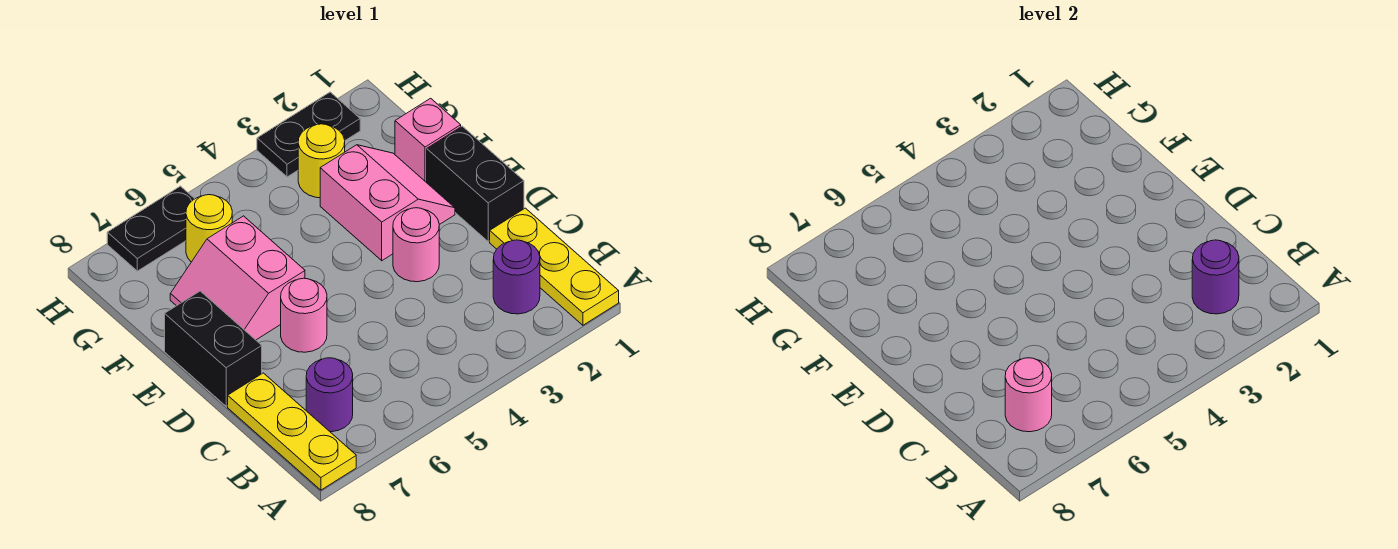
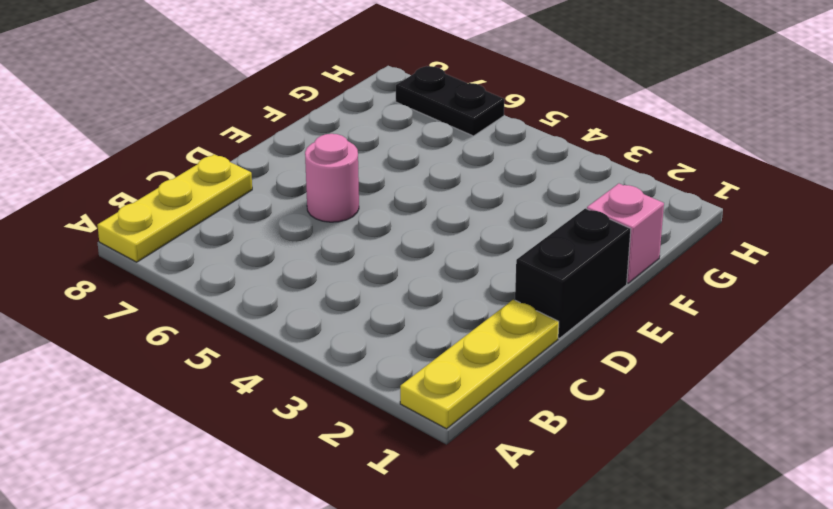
none -> purple 1x1 round brick [493,240,540,314]
none -> purple 1x1 round brick [306,358,353,432]
none -> pink 1x1 round brick [393,208,439,282]

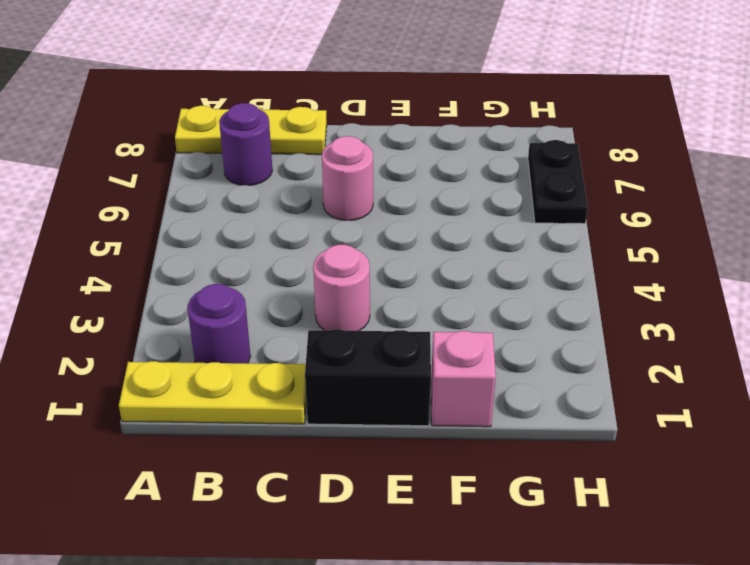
none -> black 1x2 brick [165,291,262,406]
none -> pink 2x2 slope [320,145,455,261]
none -> pink 2x2 slope [170,216,305,340]

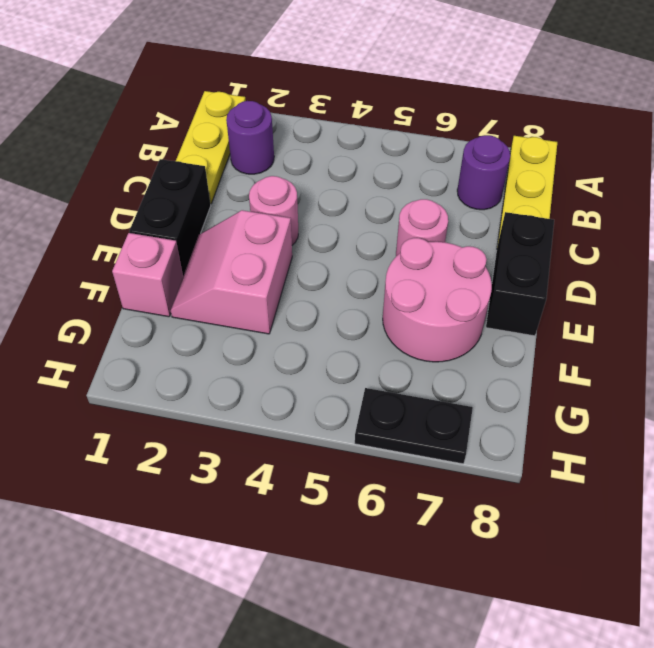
pink 2x2 round brick [383,238,492,362] -> pink 2x2 slope [170,216,305,340]
none -> yellow 1x1 round brick [298,124,345,198]
none -> yellow 1x1 round brick [186,195,232,262]
none -> black 1x2 plate [257,92,360,177]

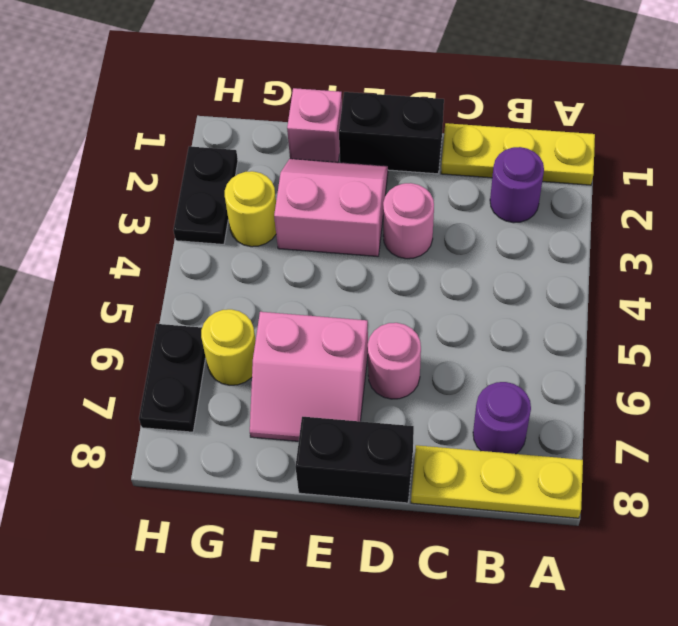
none -> purple 1x1 round brick [1192,240,1239,314]
none -> pink 1x1 round brick [1005,358,1052,432]

